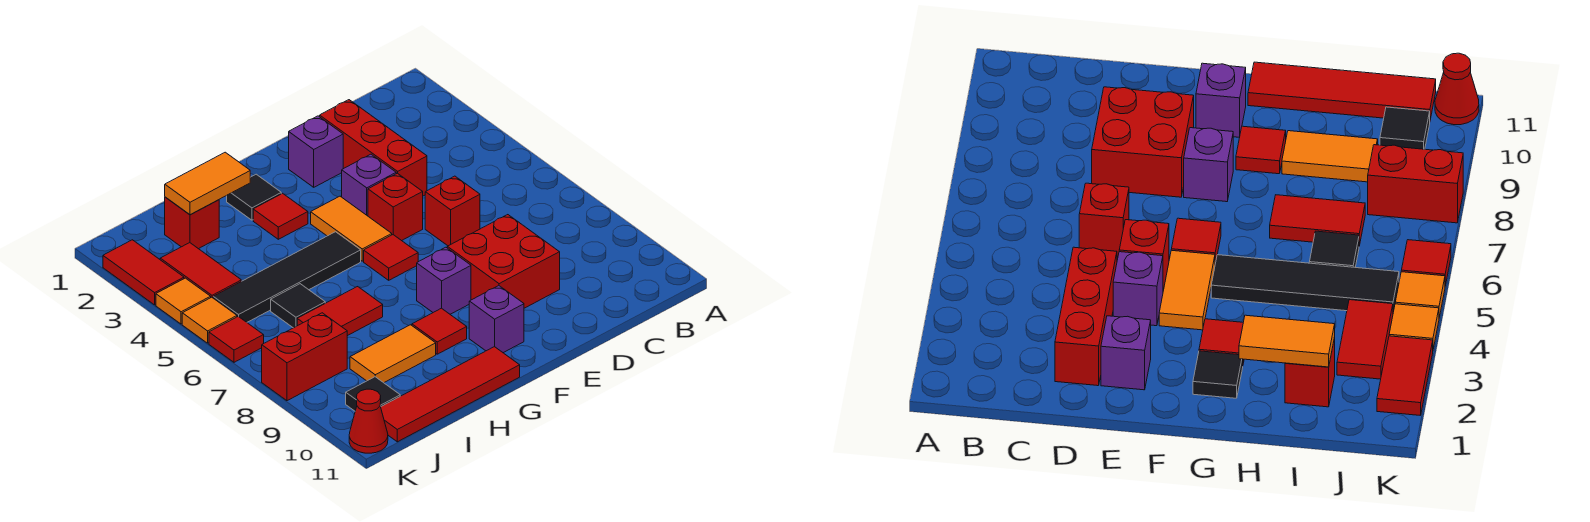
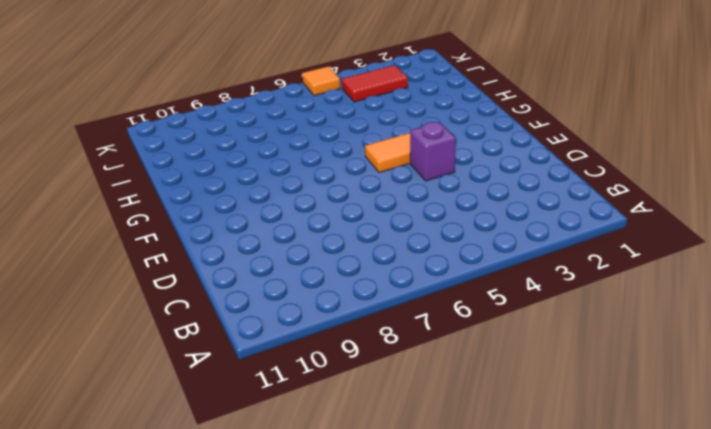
none -> red 1x3 brick [320,100,427,196]
none -> red 1x1 brick [425,176,480,246]
none -> red 2x2 brick [447,215,560,308]

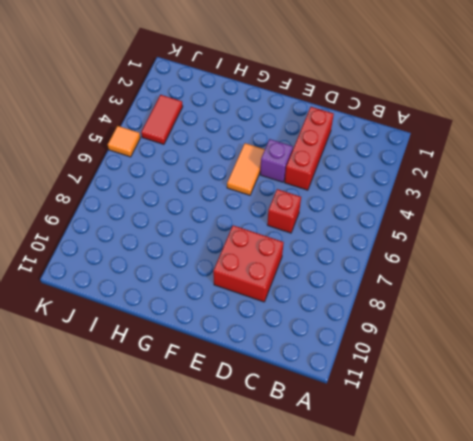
none -> purple 1x1 brick [289,116,343,187]
none -> red 1x1 brick [368,173,423,241]
none -> red 1x1 tile [364,235,418,280]

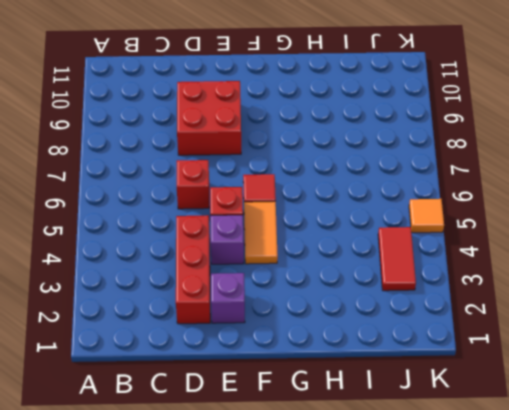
none -> purple 1x1 brick [417,247,471,314]
none -> purple 1x1 brick [469,286,524,353]
none -> black 1x1 tile [227,174,281,220]

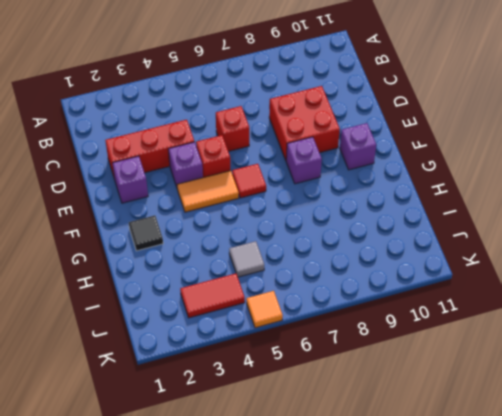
grey 1x1 tile [229,241,264,277] -> black 1x4 tile [213,232,361,322]
none -> red 1x1 tile [253,193,308,239]
none -> red 1x1 tile [412,308,467,354]
none -> red 1x4 tile [381,347,520,442]

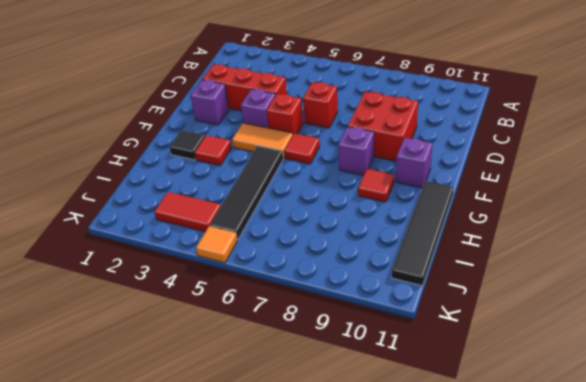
black 1x4 tile [392,181,454,286] -> red 1x4 tile [381,347,520,442]
none -> red 1x2 tile [297,287,383,336]
none -> orange 1x2 tile [350,325,436,383]
none -> red 1x1 brick [165,197,219,249]

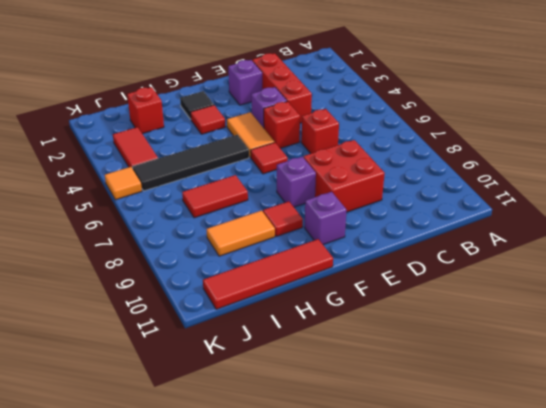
none -> black 1x1 tile [271,284,325,328]
none -> red 1x2 brick [262,313,347,401]
none -> black 1x1 tile [346,377,400,411]

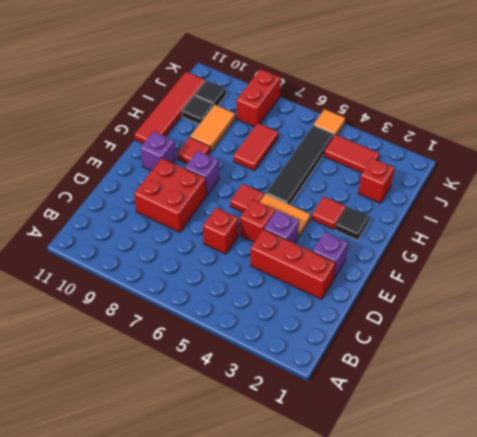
black 1x1 tile [182,96,214,124] -> black 1x1 tile moved to [271,284,325,328]
none -> red 1x2 tile [103,240,184,305]
none -> orange 1x1 tile [156,278,211,324]
none -> red 1x1 tile [209,316,264,362]

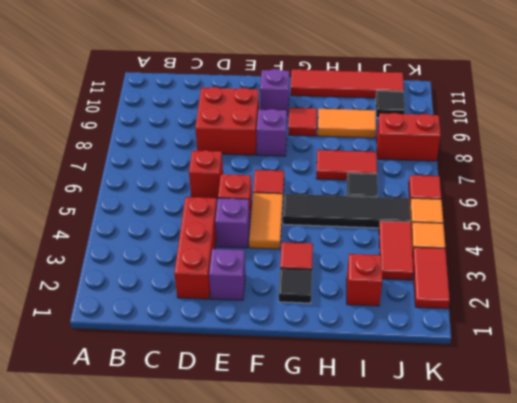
none -> red 1x1 cone [349,389,388,453]
none -> orange 1x2 tile [165,152,250,215]

